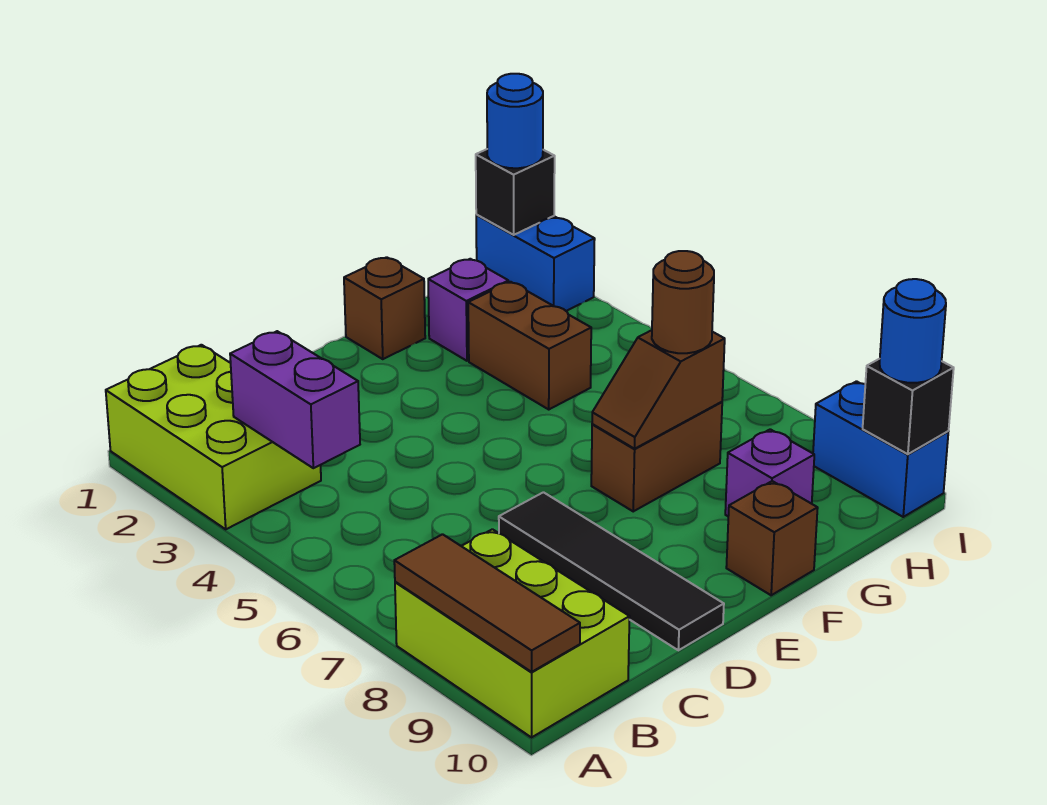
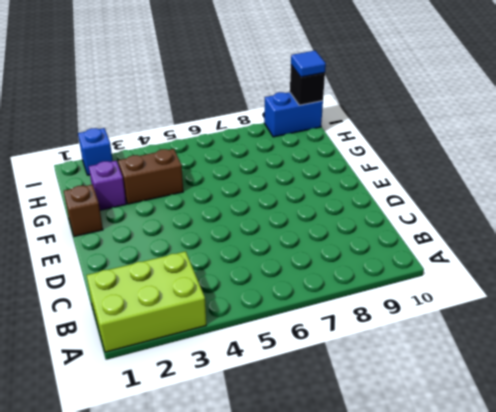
blue 1x1 brick [78,128,113,175] -> blue 1x2 brick [476,215,595,311]
blue 1x1 tile [291,51,326,77] -> blue 1x1 round brick [880,279,946,383]
none -> lime 2x3 brick [395,529,630,737]
none -> black 1x4 tile [499,492,724,650]
none -> brown 1x2 brick [591,402,722,511]

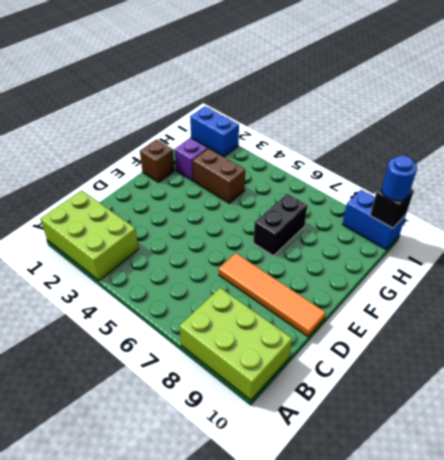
orange 1x4 tile [218,253,326,337] -> black 1x4 tile [499,492,724,650]
black 1x2 brick [254,194,308,256] -> brown 1x2 brick [591,402,722,511]
none -> brown 1x1 brick [726,481,818,595]
none -> purple 1x1 brick [725,429,814,516]
none -> brown 1x3 tile [394,534,580,672]

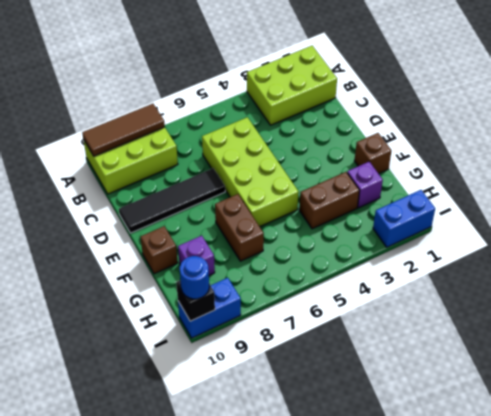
lime 2x4 brick [202,117,299,227] -> none
none -> purple 1x2 brick [230,331,360,468]
none -> brown 1x2 slope [592,330,725,449]
none -> black 1x1 brick [476,149,555,235]

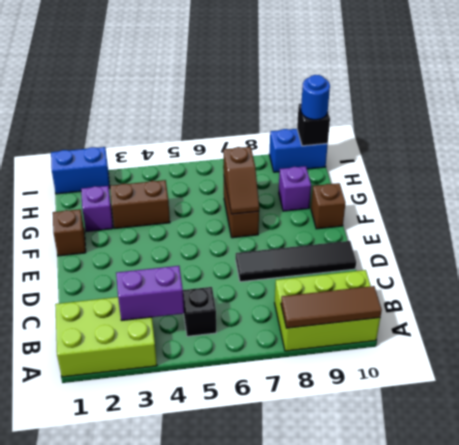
black 1x1 brick [183,287,216,336] -> black 1x1 brick moved to [476,149,555,235]
none -> brown 1x1 round brick [652,251,714,353]
none -> blue 1x1 round brick [487,74,543,168]

